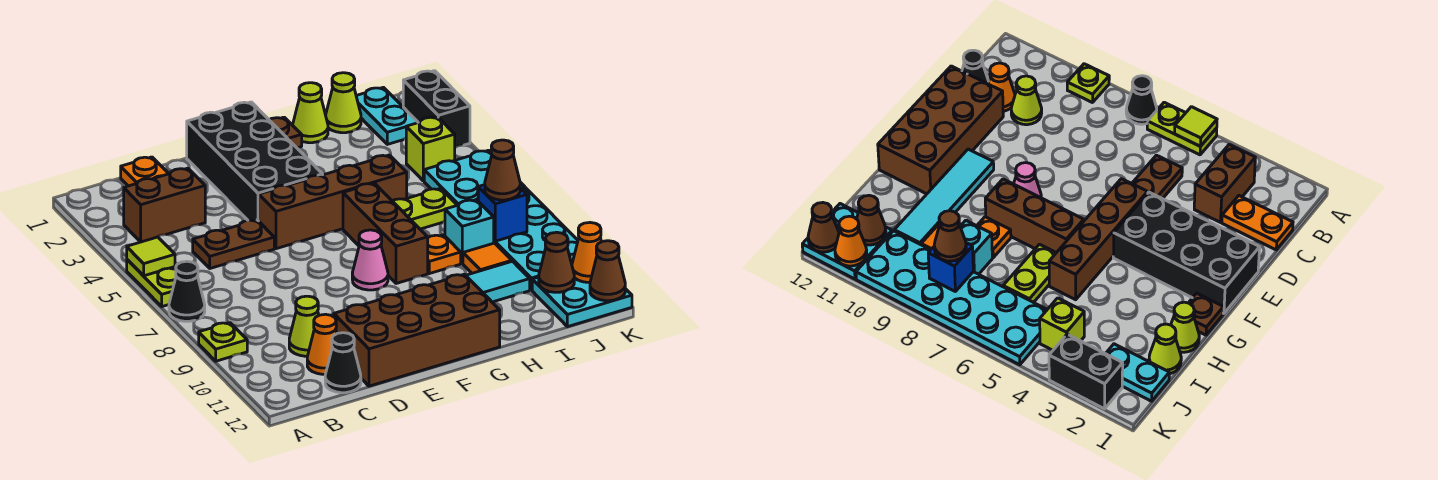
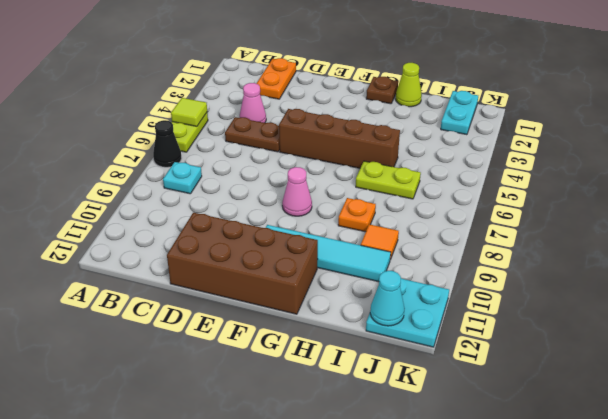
cyan 1x1 plate [163,162,202,194] -> none
pink 1x1 cone [240,83,266,123] -> none
cyan 1x1 cone [370,271,405,326] -> none
none -> lime 1x1 plate [199,323,247,361]
none -> brown 1x2 brick [124,168,205,242]
none -> lime 1x1 cone [289,296,319,356]
none -> orange 1x1 cone [307,314,337,374]

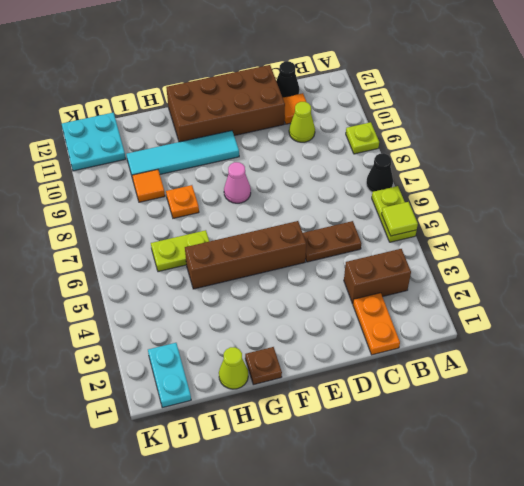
orange 1x1 tile [283,93,306,124] -> orange 1x1 cone [307,314,337,374]
none -> black 2x4 brick [187,102,323,221]
none -> brown 1x3 brick [343,183,428,284]
none -> lime 1x1 cone [326,73,361,133]
none -> cyan 1x1 brick [445,200,494,264]

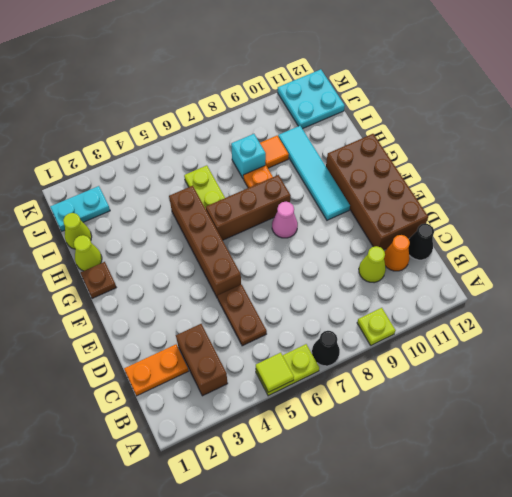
none -> black 2x4 brick [187,102,323,221]
none -> lime 1x1 brick [406,117,455,181]
none -> cyan 2x6 plate [424,150,578,290]
none -> black 1x2 brick [403,71,470,147]

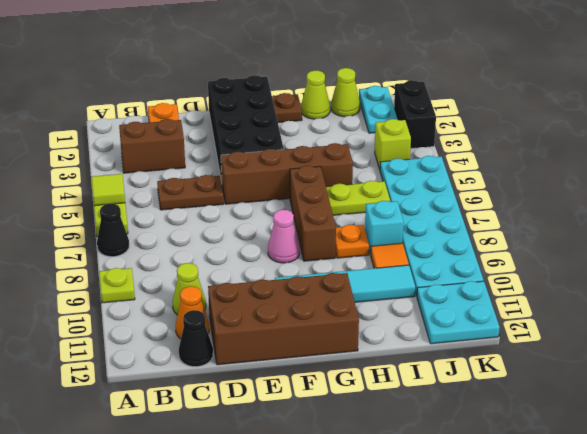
none -> blue 1x1 brick [478,185,527,241]
none -> brown 1x1 cone [539,232,574,292]
none -> orange 1x1 cone [572,223,601,282]
none -> brown 1x1 cone [590,241,625,301]

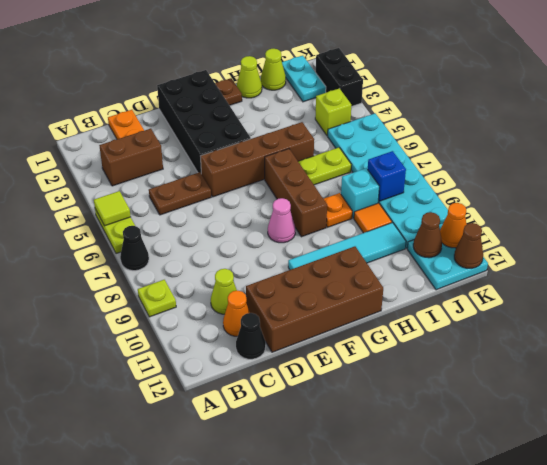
none -> brown 1x1 cone [485,140,520,200]

